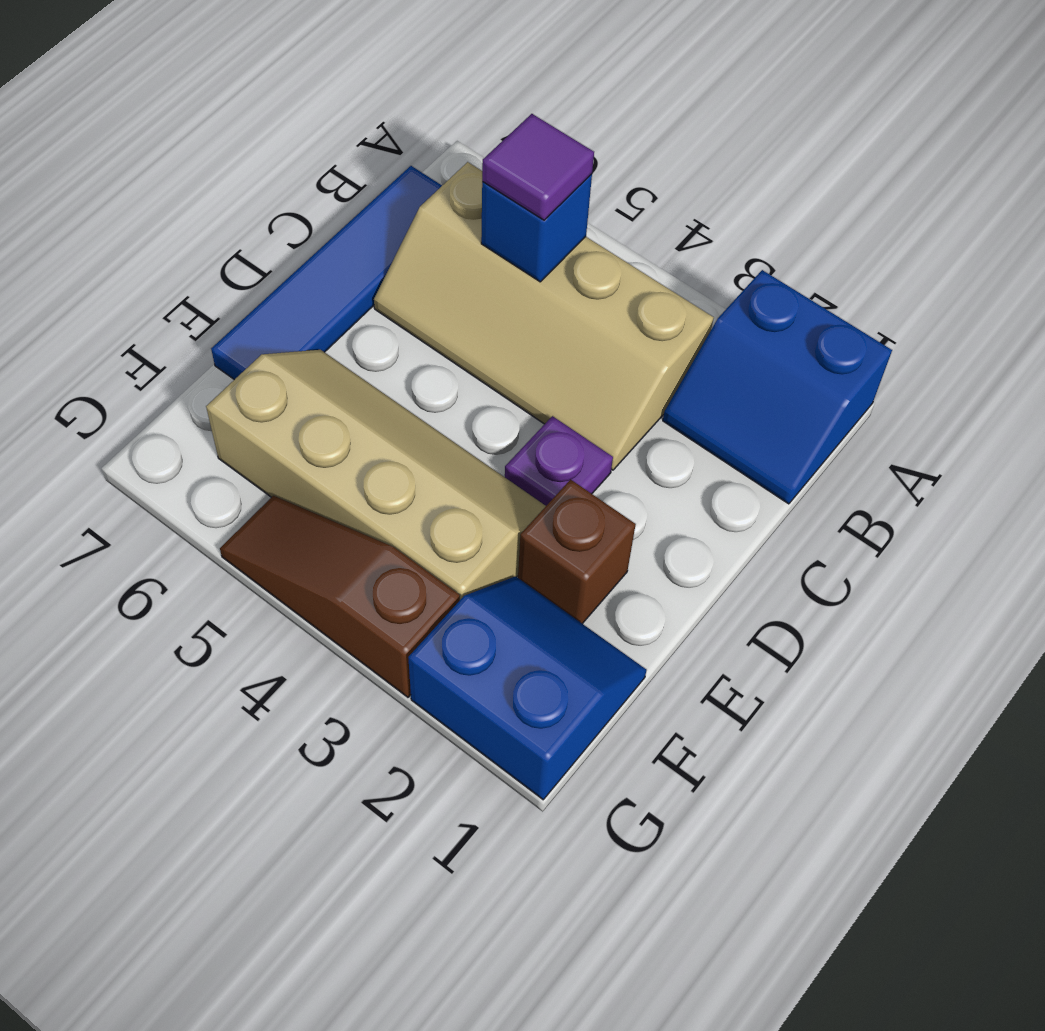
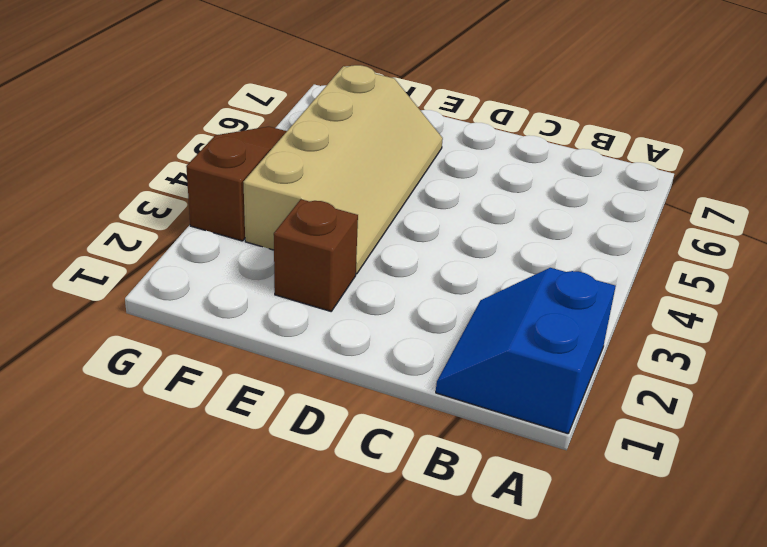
none -> tan 2x4 slope [374,162,714,470]
none -> blue 1x4 tile [211,166,442,380]

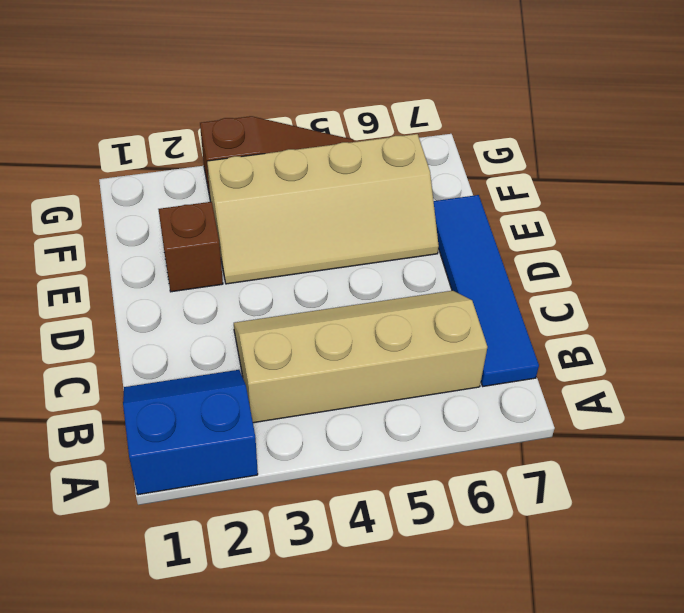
none -> purple 1x1 plate [505,416,613,506]
none -> blue 2x2 slope [408,576,647,800]

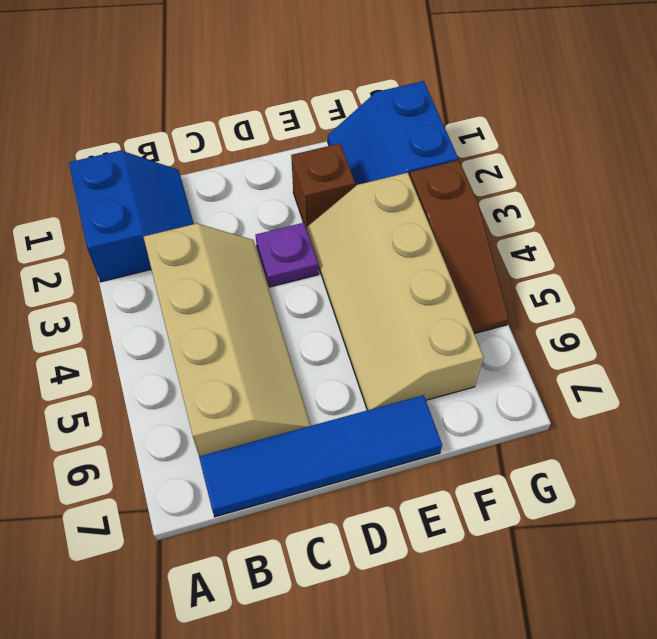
none -> blue 1x1 brick [481,174,592,282]
none -> purple 1x1 tile [482,114,594,220]

